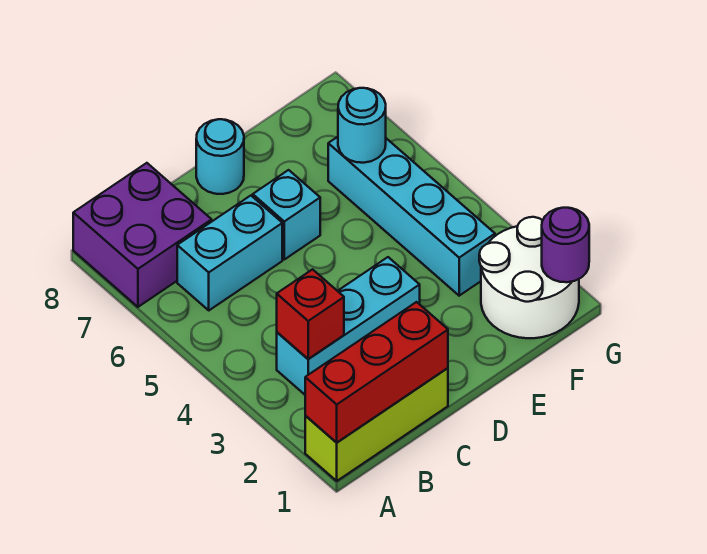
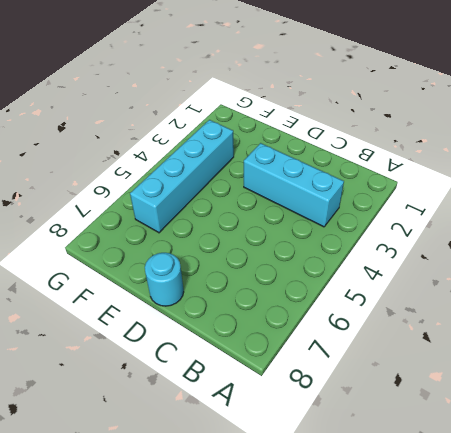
none -> lime 1x3 brick [305,368,448,481]
none -> purple 2x2 brick [73,163,212,307]
none -> cyan 1x2 brick [177,196,282,310]

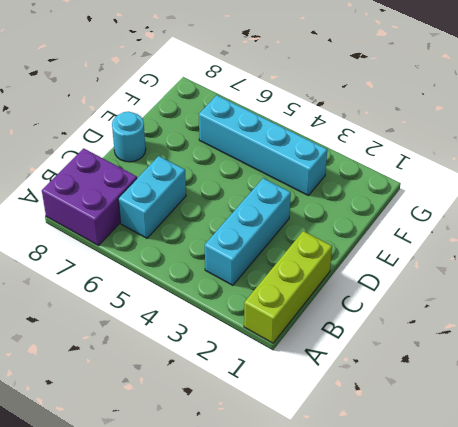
none -> cyan 1x1 brick [253,170,320,259]
none -> white 2x2 round brick [479,217,579,338]
none -> red 1x3 brick [305,302,448,443]

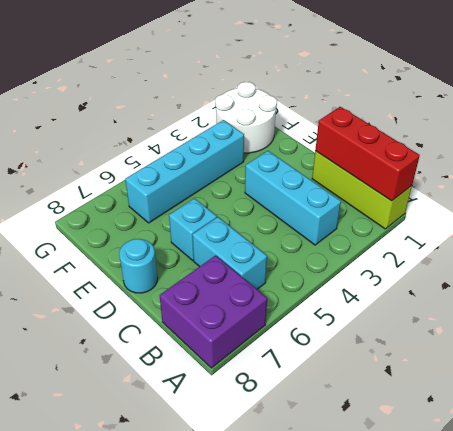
none -> red 1x1 brick [277,269,344,359]
none -> cyan 1x1 round brick [338,88,386,163]
none -> purple 1x1 round brick [542,208,589,282]

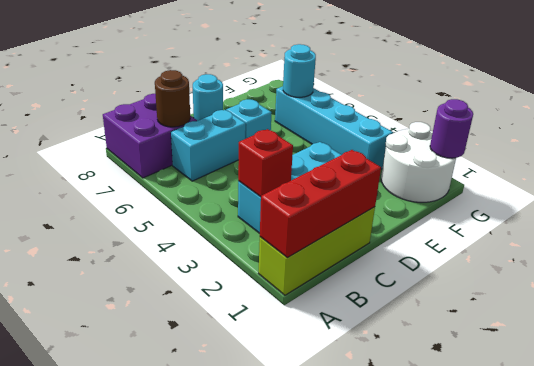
brown 1x1 round brick [155,70,190,127] -> none

